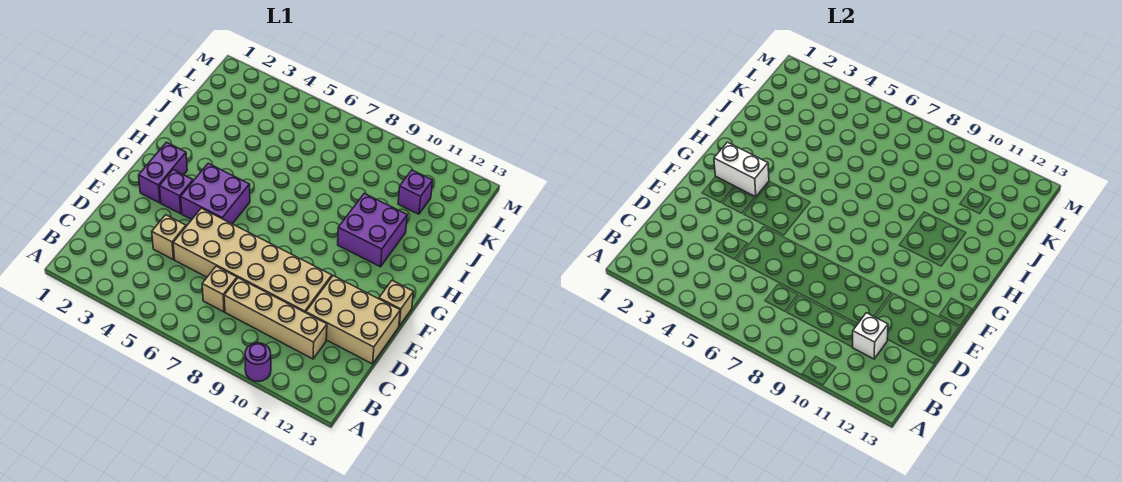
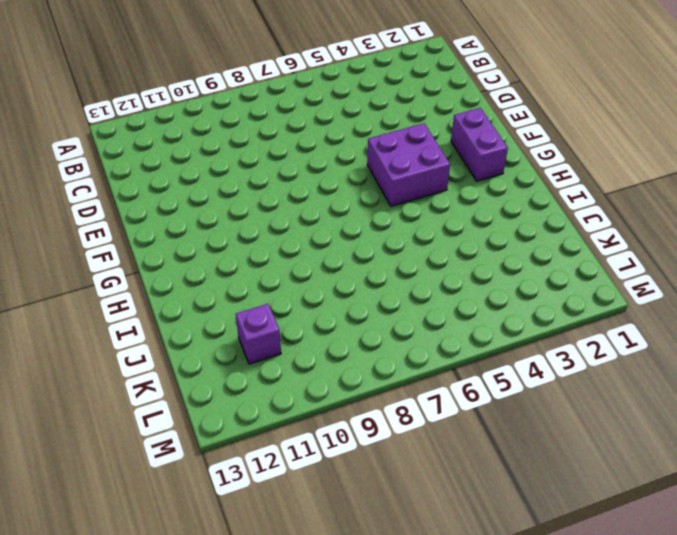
none -> purple 1x1 round brick [245,343,271,382]
none -> tan 1x1 brick [202,266,237,312]
none -> tan 1x4 brick [224,278,327,359]

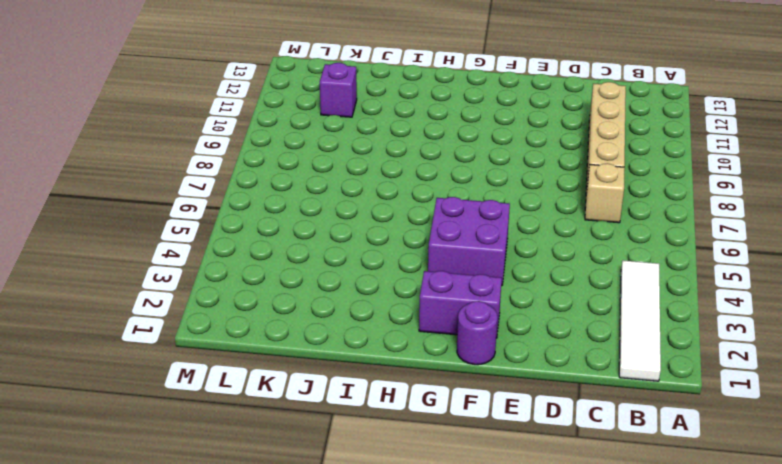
white 1x4 tile [619,261,661,381] -> none
purple 1x1 round brick [457,301,497,365] -> purple 1x1 round brick moved to [245,343,271,382]
none -> tan 1x1 brick [152,215,186,260]
none -> tan 2x6 brick [173,208,332,313]
none -> tan 2x3 brick [306,276,400,364]

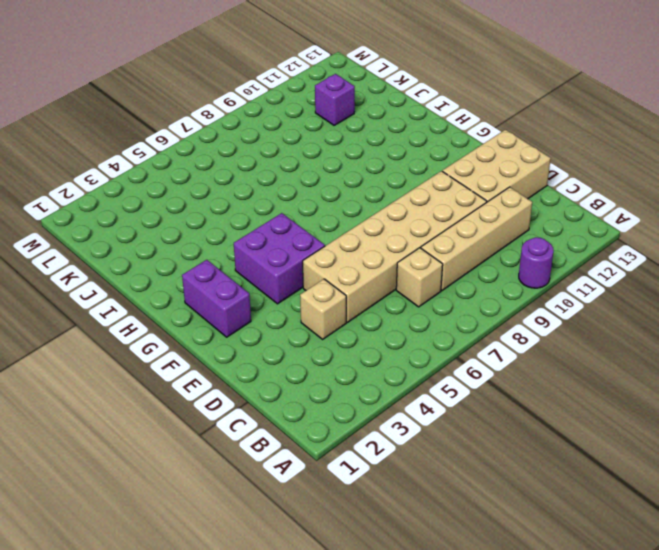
none -> purple 1x1 brick [160,170,193,214]
none -> tan 1x1 brick [379,281,413,326]
none -> purple 2x2 brick [338,193,407,267]

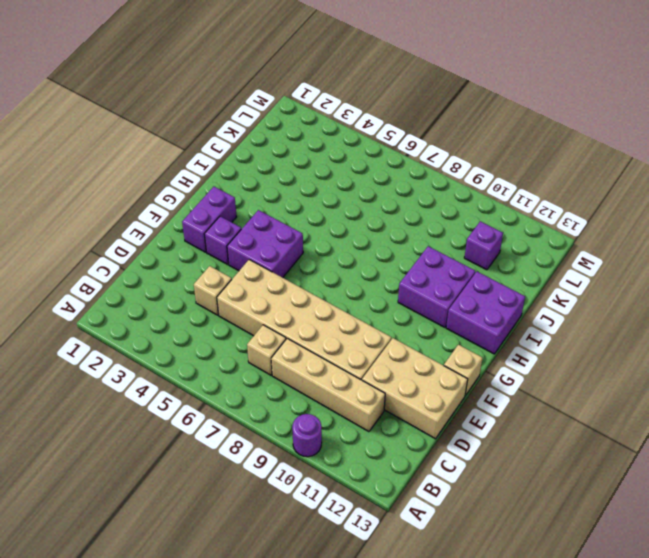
purple 2x2 brick [446,272,525,354] -> none
none -> white 1x1 brick [853,313,888,359]
none -> white 1x2 brick [714,142,769,197]

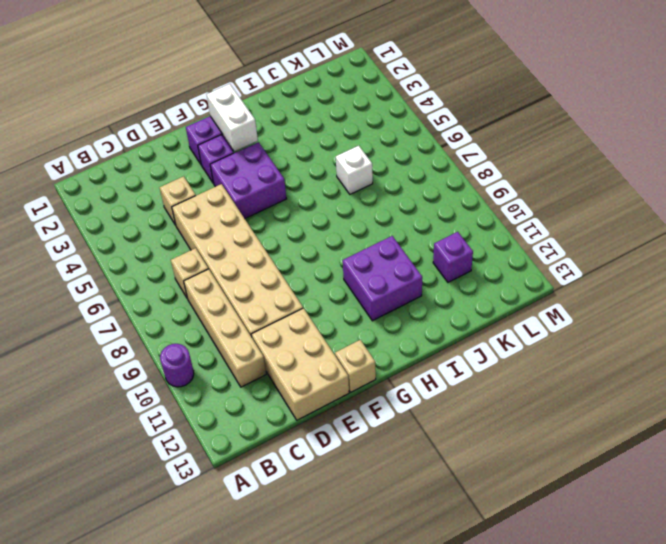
white 1x1 brick [336,146,373,194] -> white 1x1 brick moved to [853,313,888,359]

